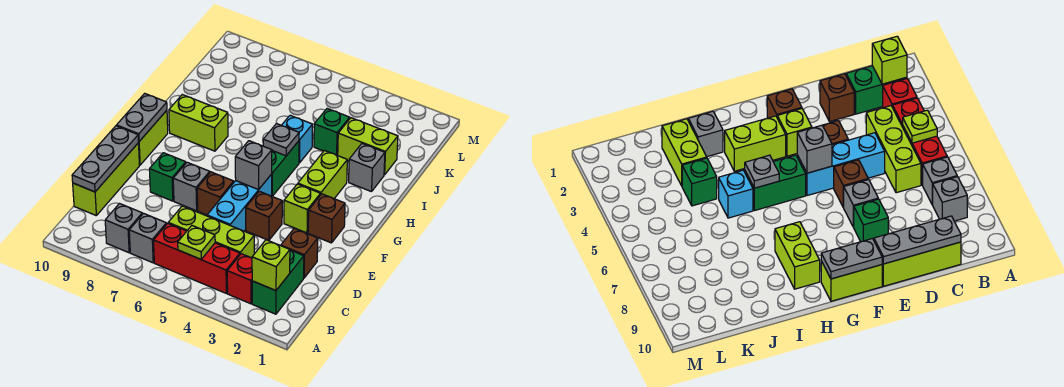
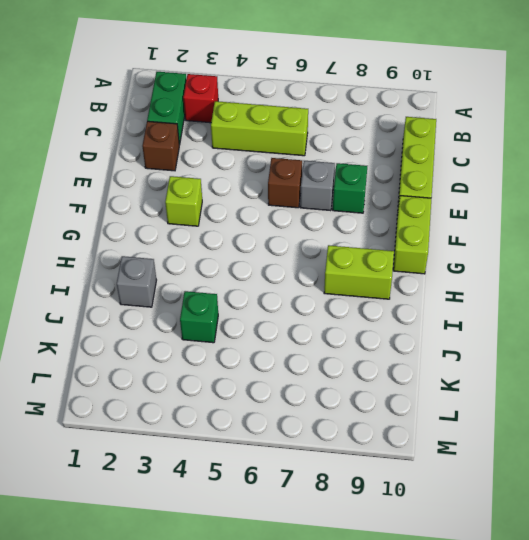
none -> red 1x3 brick [154,223,240,293]
none -> grey 1x1 brick [129,213,166,263]
none -> grey 1x1 brick [105,204,142,253]

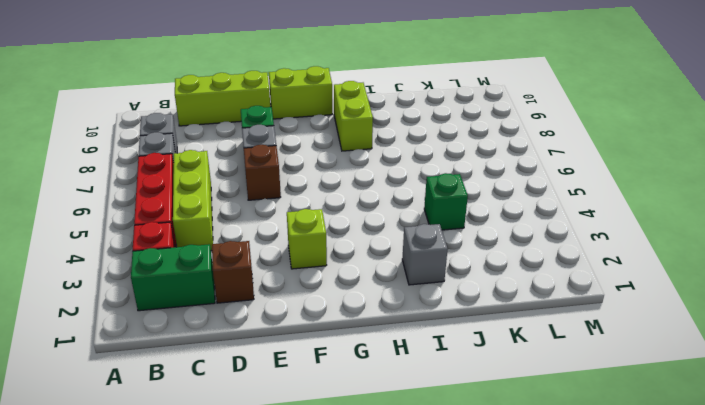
none -> cyan 1x3 brick [207,174,272,231]
none -> brown 1x1 brick [246,191,282,241]
none -> brown 1x1 brick [308,194,345,243]

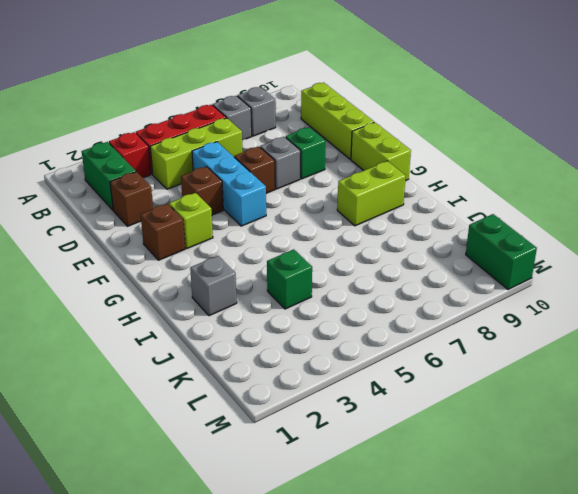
green 1x2 brick [466,214,537,290] -> green 1x2 brick moved to [272,141,299,196]
none -> lime 1x2 brick [298,151,347,199]
none -> cyan 1x1 brick [282,115,312,163]
none -> lime 1x2 brick [338,118,398,175]

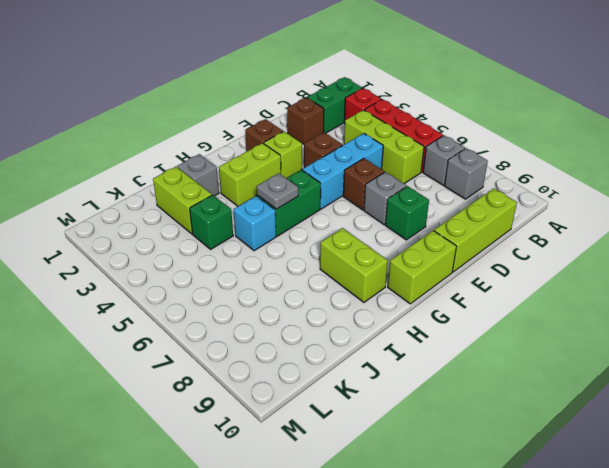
none -> lime 1x1 brick [252,240,290,291]
none -> lime 1x1 plate [178,226,215,259]
none -> grey 1x3 plate [72,126,138,192]

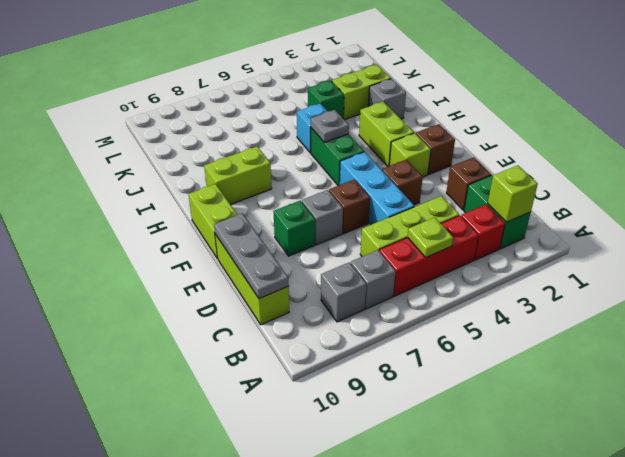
none -> grey 1x1 brick [235,141,272,190]
none -> grey 1x2 plate [117,93,167,142]

